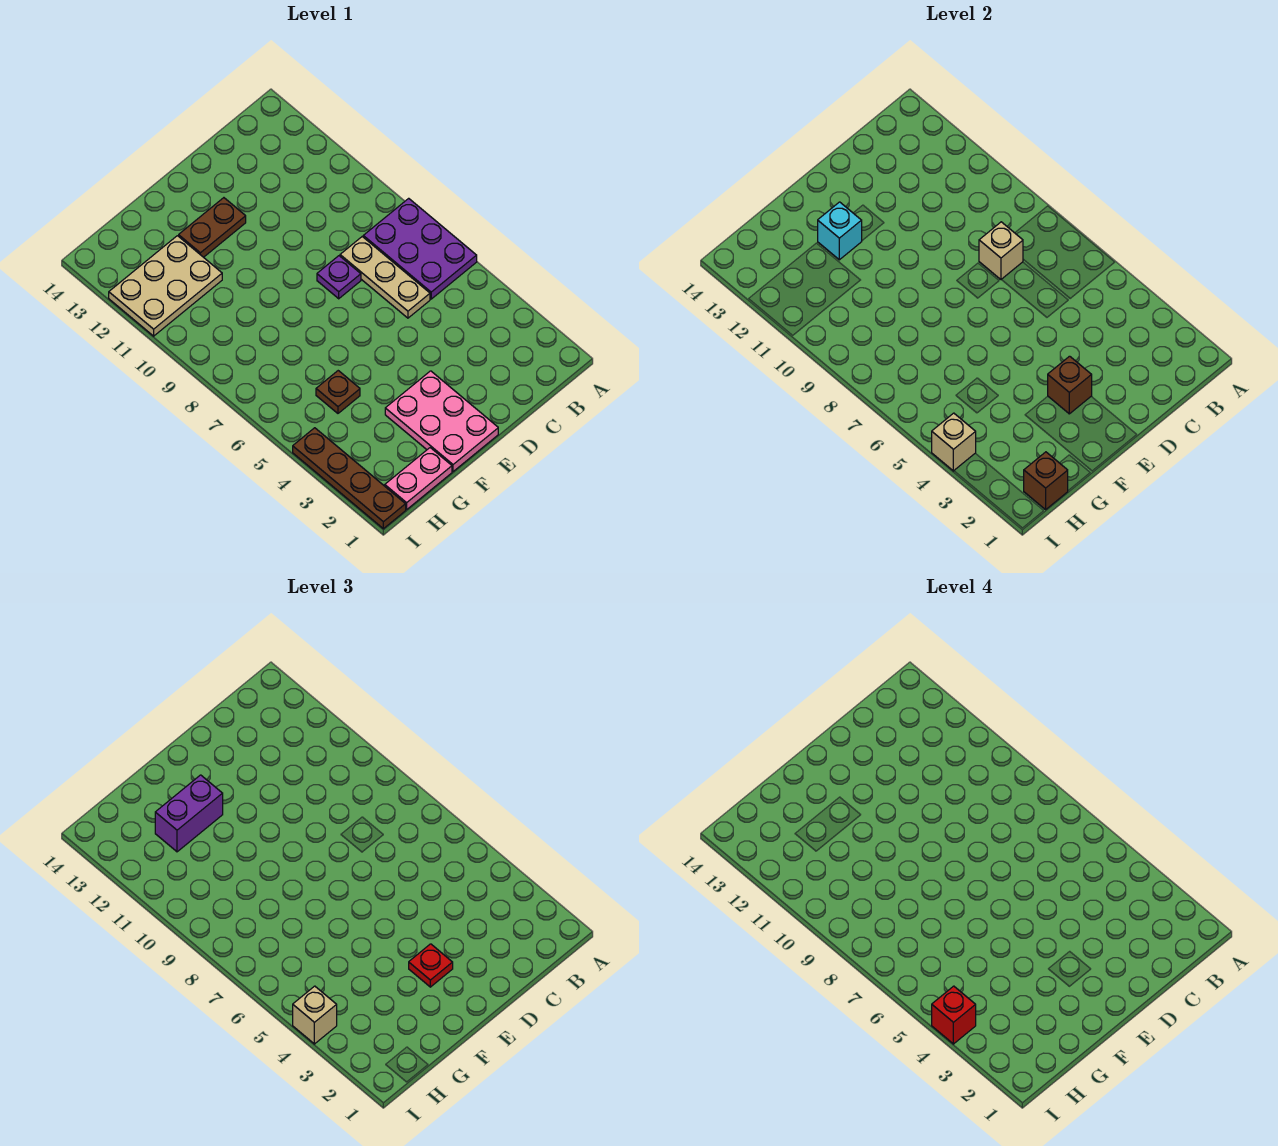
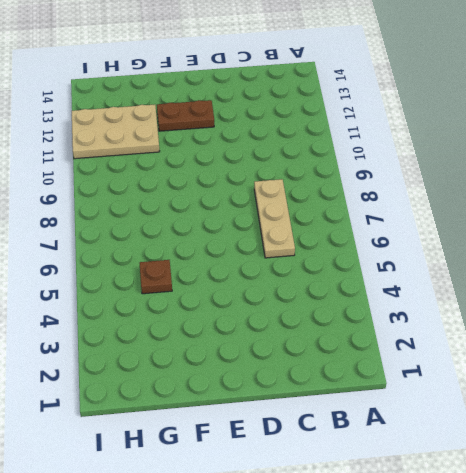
none -> purple 2x3 plate [363,198,477,299]
none -> purple 1x1 plate [317,256,361,299]
none -> pink 2x3 plate [385,371,498,472]

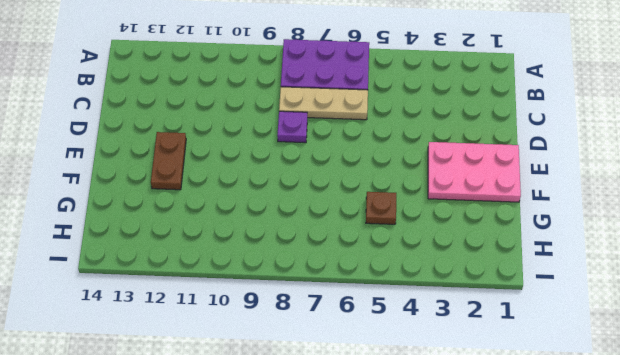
none -> pink 1x2 plate [385,448,452,509]
none -> tan 2x3 plate [109,236,222,336]
none -> brown 1x4 plate [293,428,406,529]

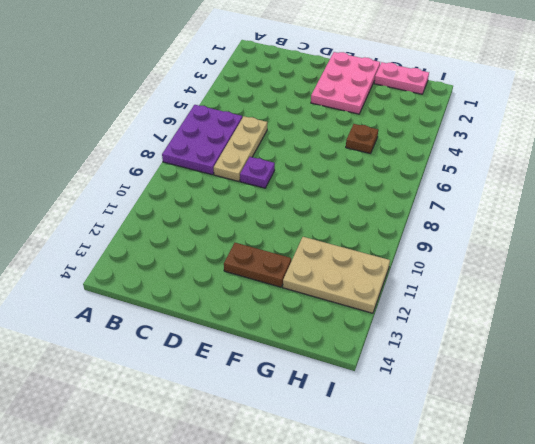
none -> brown 1x4 plate [293,428,406,529]
none -> tan 1x1 brick [979,222,1023,279]
none -> brown 1x1 brick [1048,356,1092,414]

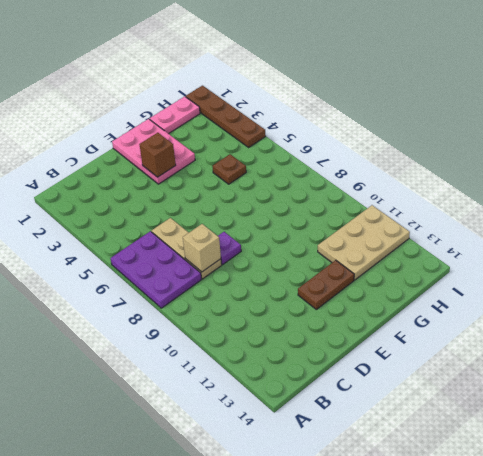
none -> cyan 1x1 brick [818,202,862,260]
none -> brown 1x1 brick [1024,452,1068,509]
none -> tan 1x1 brick [932,413,976,471]

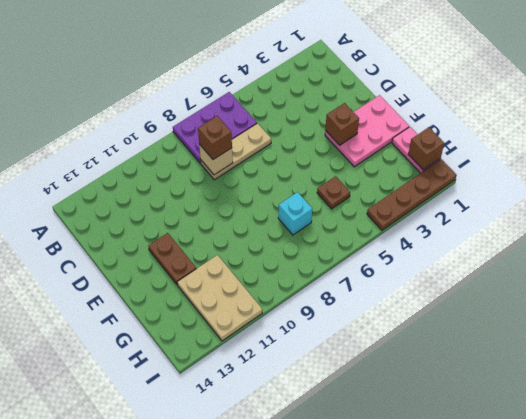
brown 1x1 brick [198,116,232,159] -> none
cyan 1x1 brick [278,192,312,235] -> cyan 1x1 brick moved to [818,202,862,260]
none -> purple 1x1 plate [317,256,361,299]
none -> tan 1x1 brick [932,413,976,471]
none -> red 1x1 plate [409,944,453,987]

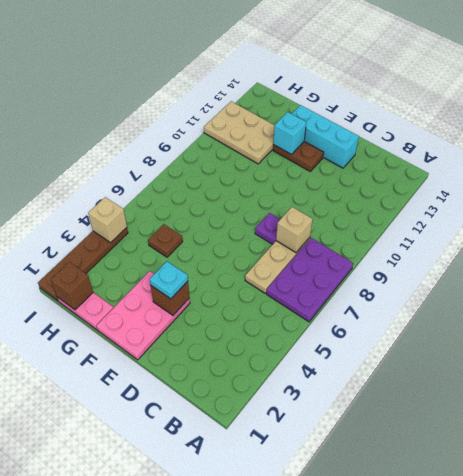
cyan 1x3 brick [292,105,359,168] -> none
cyan 1x1 plate [150,262,188,299] -> red 1x1 plate [409,944,453,987]
none -> purple 1x2 brick [155,775,223,852]
none -> tan 1x1 brick [293,986,337,1044]
none -> red 1x1 brick [932,986,976,1044]

